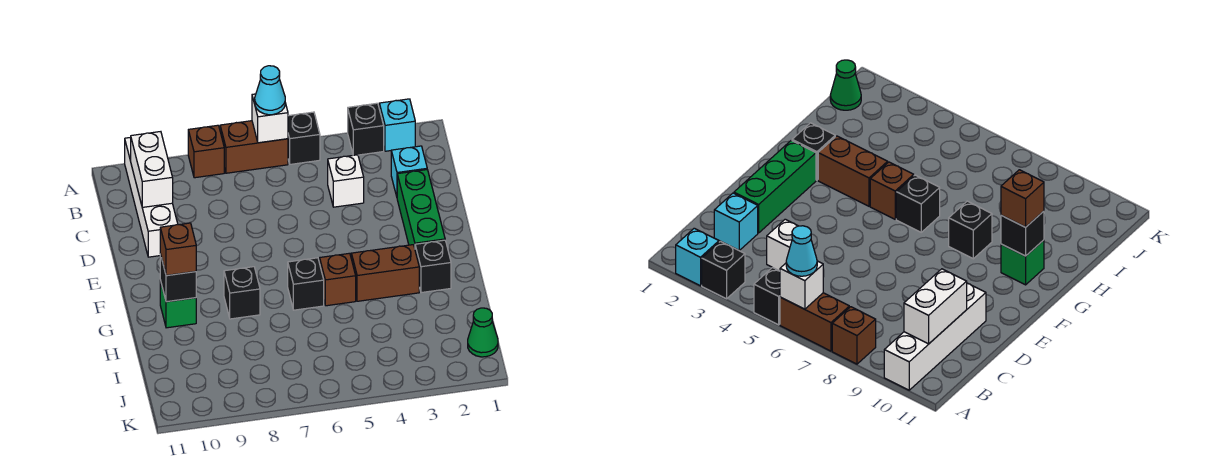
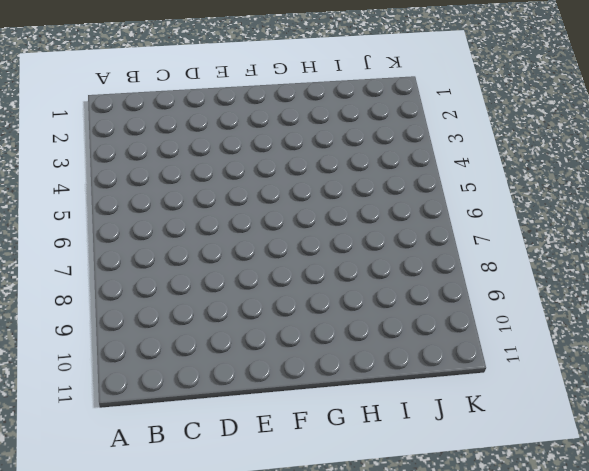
none -> cyan 1x1 brick [379,99,415,151]
none -> black 1x1 brick [348,103,384,155]
none -> black 1x1 brick [288,112,320,164]

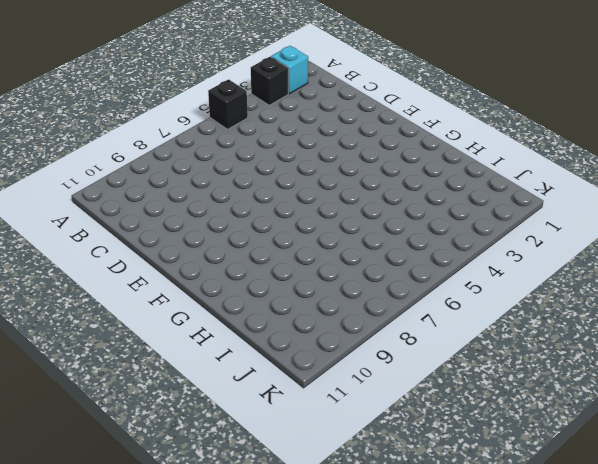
none -> brown 1x2 brick [220,121,288,173]
none -> brown 1x1 brick [188,125,224,178]
none -> white 1x4 brick [125,137,178,257]

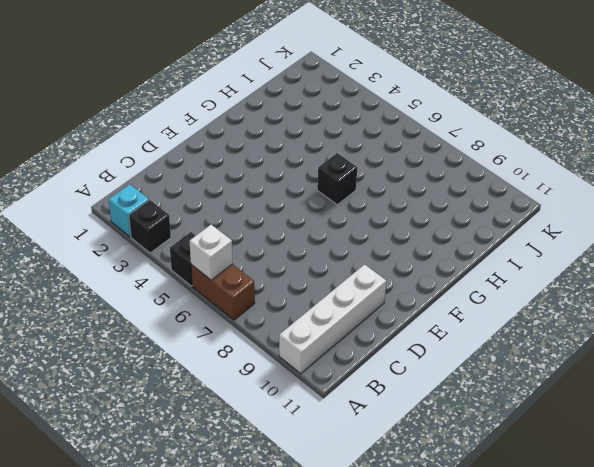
none -> brown 1x1 brick [188,125,224,178]
none -> cyan 1x1 brick [391,146,427,196]
none -> white 1x1 brick [328,155,364,207]

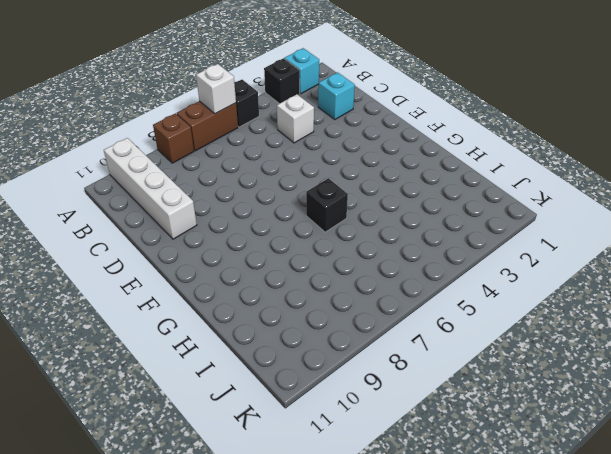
none -> green 1x3 brick [397,170,445,248]
none -> black 1x1 brick [415,240,451,293]
none -> brown 1x2 brick [351,245,419,301]

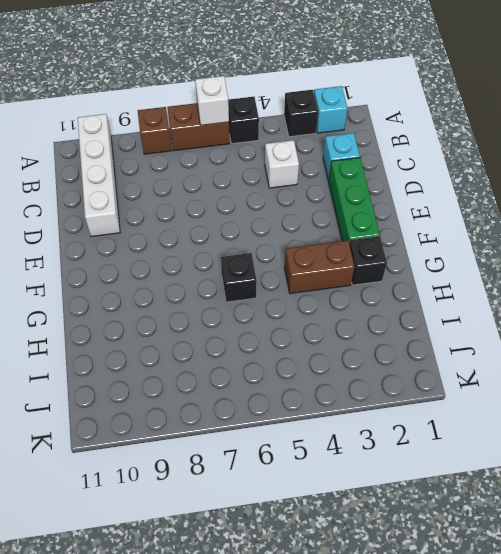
none -> brown 1x1 brick [320,253,356,306]
none -> black 1x1 brick [224,267,260,319]
none -> green 1x1 brick [160,280,196,328]

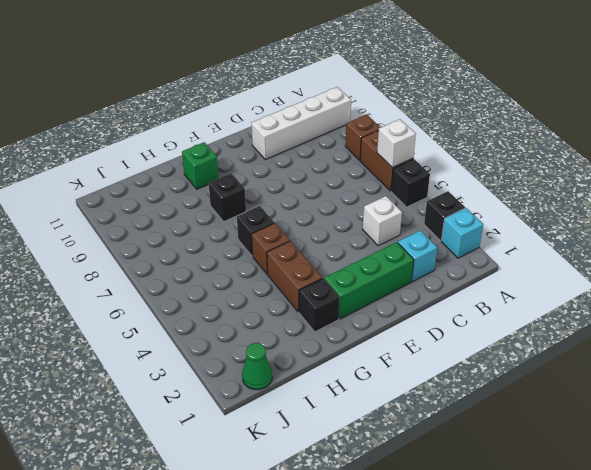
none -> white 1x2 brick [131,132,173,207]
none -> black 1x1 brick [160,254,196,302]
none -> cyan 1x1 cone [255,66,285,115]

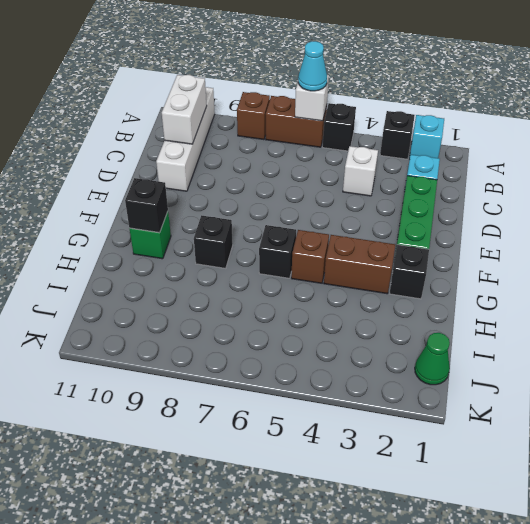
none -> brown 1x1 brick [160,223,196,276]

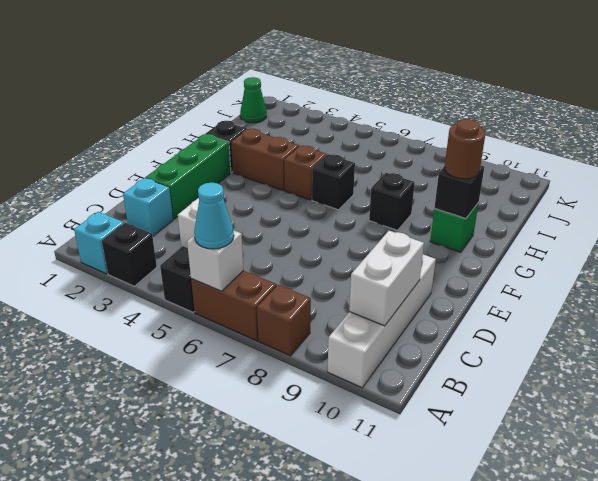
brown 1x1 round brick [444,119,486,179] -> brown 1x1 brick [160,223,196,276]

